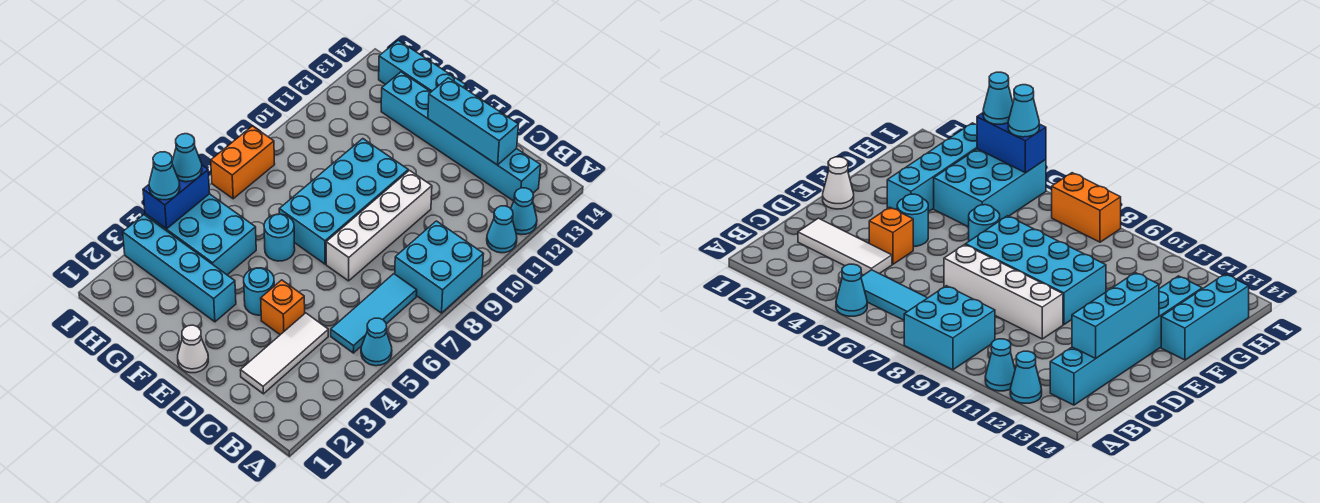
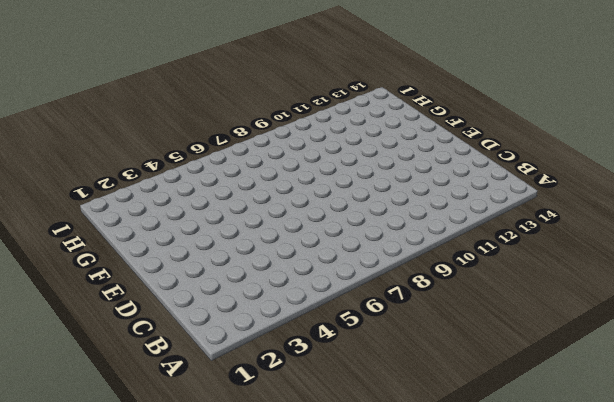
none -> cyan 1x1 cone [361,318,392,366]
none -> cyan 2x2 brick [395,221,484,313]
none -> cyan 1x1 cone [487,206,517,253]

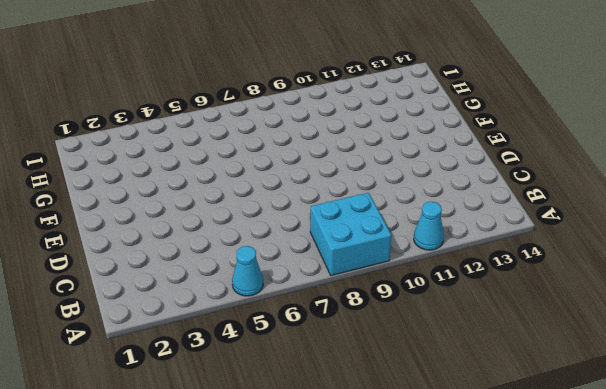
none -> cyan 1x1 cone [511,188,537,235]
none -> cyan 1x3 tile [331,274,417,353]
none -> cyan 1x6 brick [381,72,541,201]

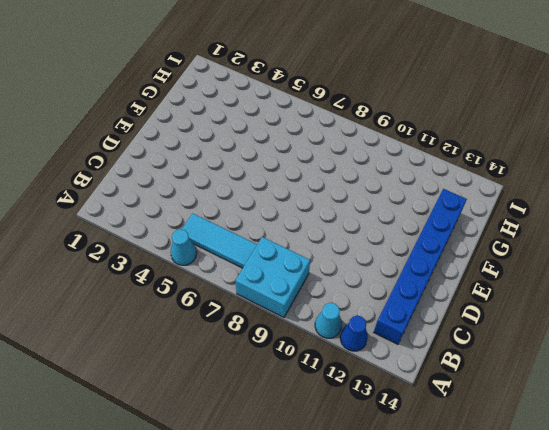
blue 1x1 cone [340,316,368,351] -> cyan 1x1 cone [511,188,537,235]
blue 1x6 brick [374,189,467,344] -> cyan 1x6 brick [381,72,541,201]
none -> white 1x3 tile [241,313,328,394]
none -> orange 1x1 brick [261,280,305,335]
none -> white 1x4 brick [326,170,432,281]

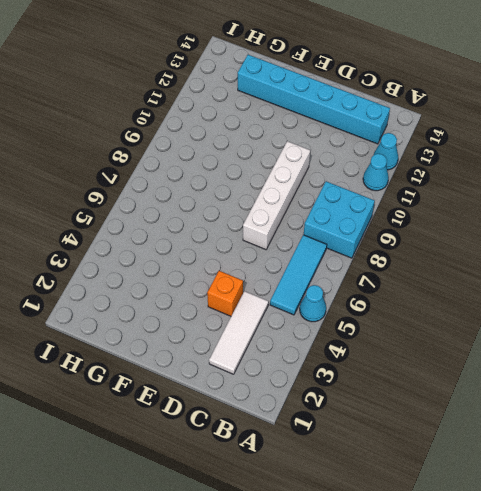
none -> white 1x1 cone [178,325,208,373]
none -> cyan 1x1 round brick [244,268,274,315]
none -> cyan 2x4 brick [279,139,408,264]

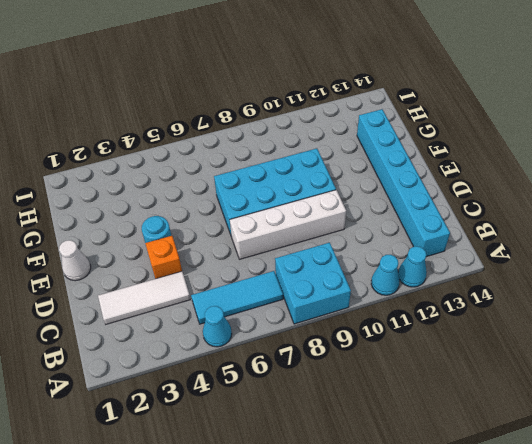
none -> cyan 1x4 brick [123,215,236,322]
none -> cyan 1x1 round brick [264,214,295,261]
none -> cyan 1x3 brick [379,40,466,92]

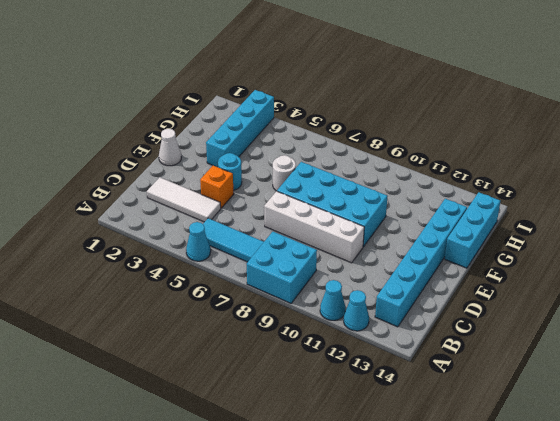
white 1x1 round brick [273,155,296,191] -> cyan 1x1 round brick [264,214,295,261]
none -> cyan 2x3 brick [145,194,256,275]
none -> orange 1x2 brick [211,126,275,199]
none -> cyan 1x3 brick [428,78,519,165]

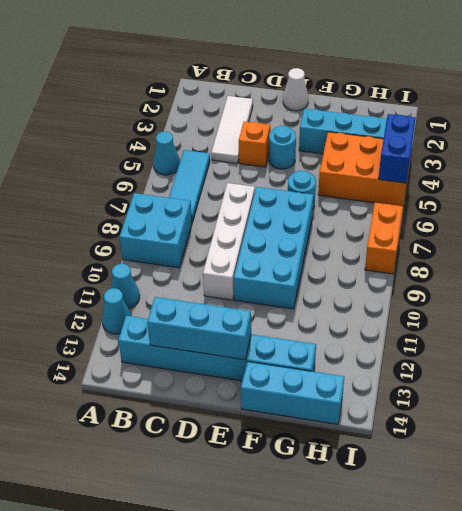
orange 2x3 brick [318,132,406,206] -> cyan 2x3 brick [145,194,256,275]
none -> cyan 1x1 cone [149,152,180,200]
none -> cyan 1x1 cone [172,134,202,182]

